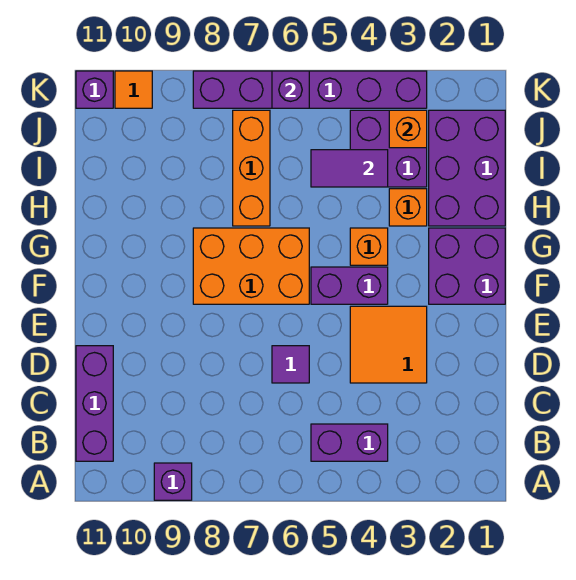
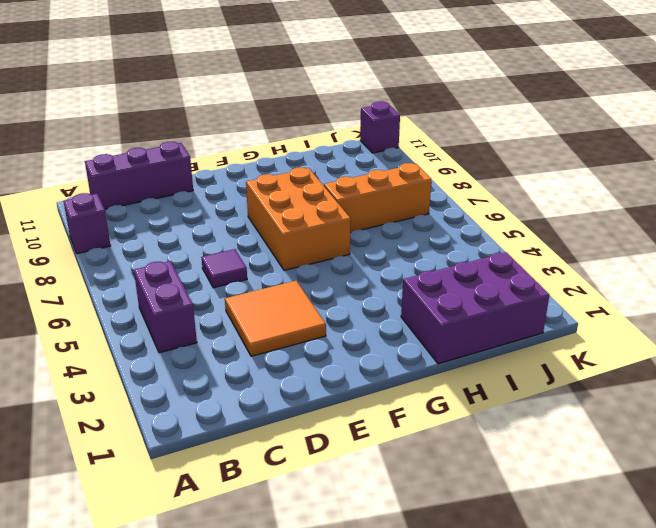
none -> purple 2x2 brick [429,228,505,304]
none -> purple 1x2 brick [311,267,388,304]
none -> orange 1x1 brick [350,228,388,265]

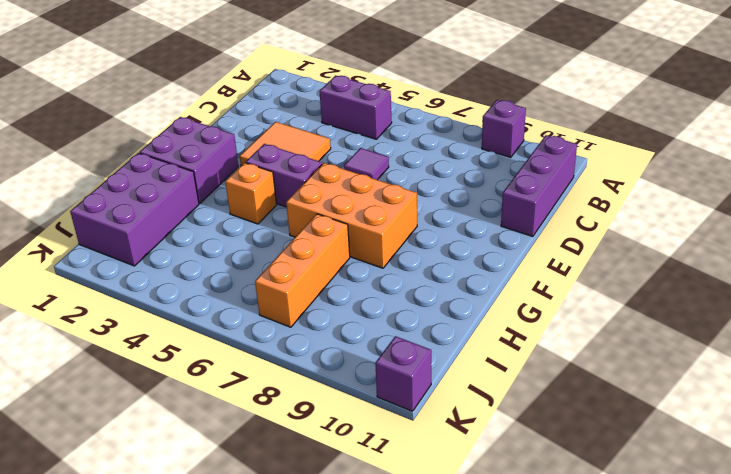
none -> orange 1x1 brick [389,189,427,226]
none -> purple 2x2 brick [350,110,427,187]
none -> purple 1x6 brick [193,71,427,108]

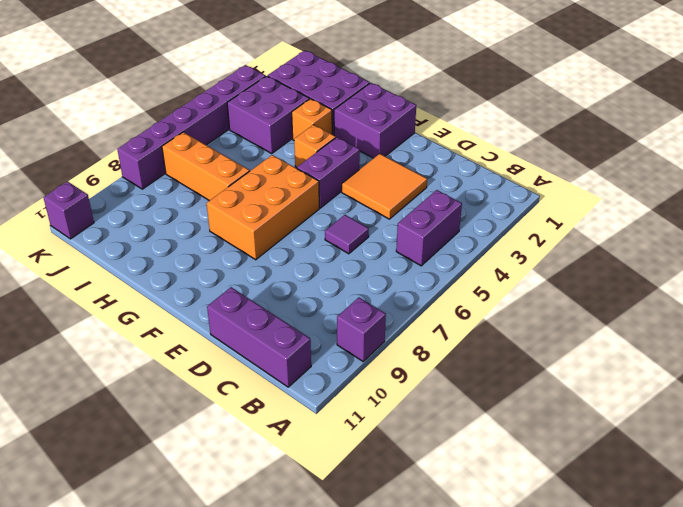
none -> orange 1x1 tile [115,71,152,108]
none -> purple 1x2 tile [311,150,388,187]
none -> orange 1x1 brick [389,110,427,148]

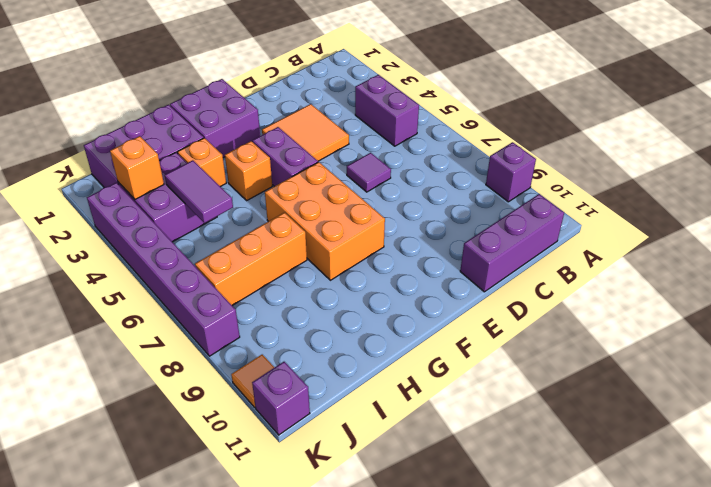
none -> purple 1x1 brick [272,71,309,108]

